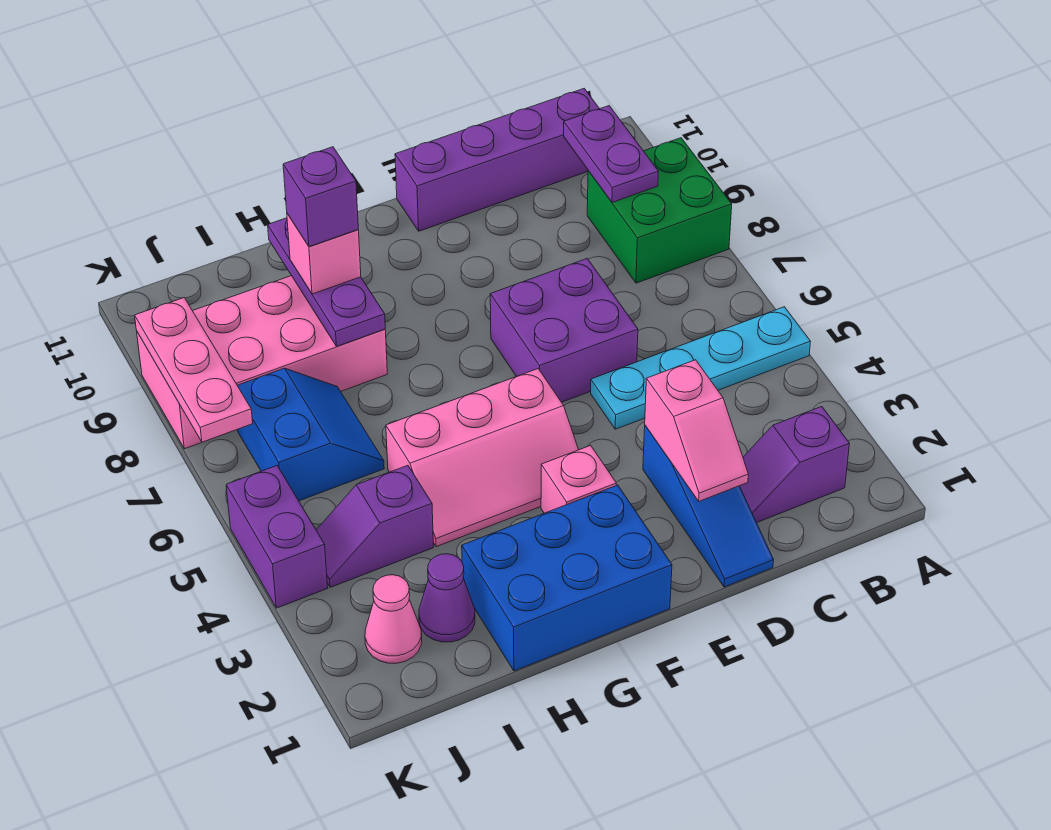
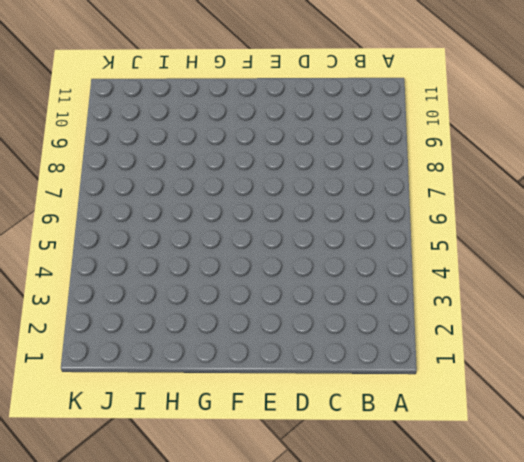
none -> cyan 1x4 plate [591,307,810,429]
none -> green 2x2 brick [587,138,732,283]
none -> purple 1x2 slope [740,406,849,523]

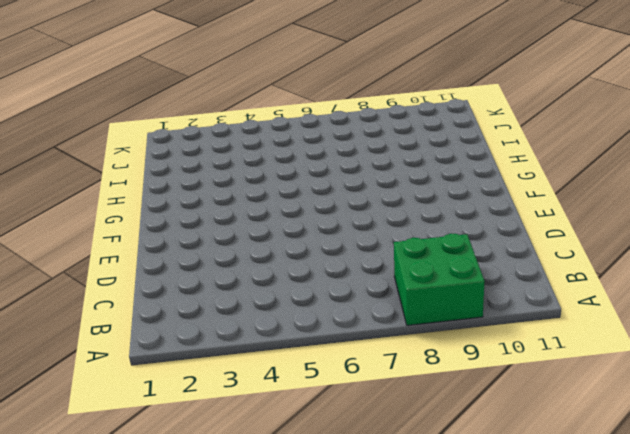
none -> cyan 1x4 plate [591,307,810,429]
none -> purple 1x2 slope [740,406,849,523]
none -> purple 1x4 brick [395,89,599,231]

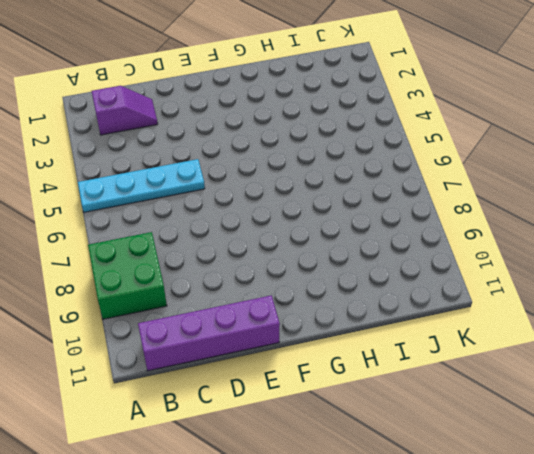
none -> blue 1x3 slope [643,426,773,587]
none -> purple 2x2 brick [490,259,638,402]
none -> blue 2x3 brick [462,485,672,671]

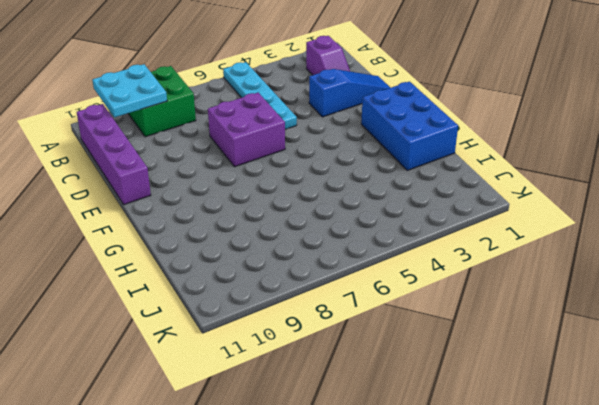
cyan 2x2 plate [92,64,167,117] -> purple 1x2 plate [564,106,658,203]
none -> pink 1x1 brick [541,445,616,513]
none -> pink 2x3 slope [386,369,578,547]
none -> pink 2x4 brick [137,276,387,449]

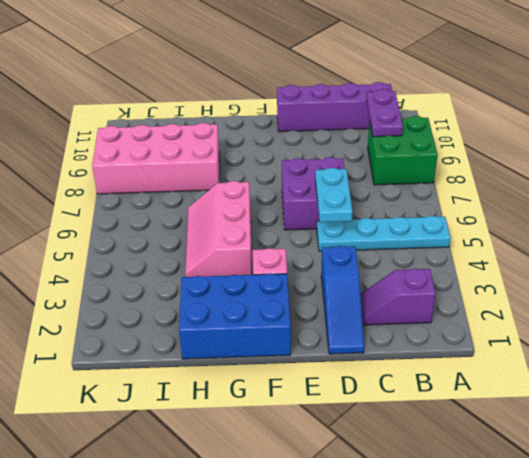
cyan 1x2 plate [315,168,353,222] -> none
pink 2x3 slope [185,181,252,277] -> pink 2x3 slope turned to [386,369,578,547]
none -> purple 1x1 cone [419,554,475,642]
none -> purple 1x2 slope [316,465,434,587]
none -> blue 2x2 slope [237,368,384,501]

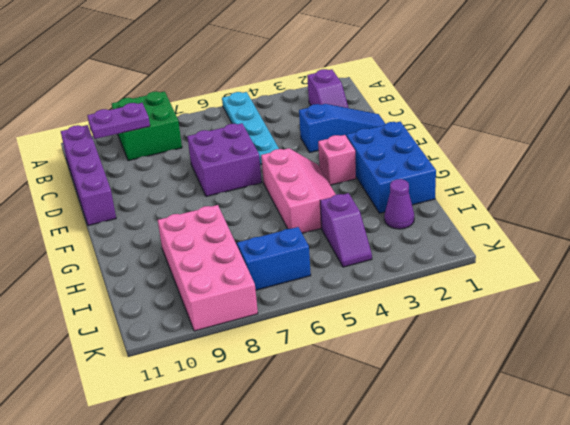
none -> pink 1x1 cone [365,575,422,663]
none -> purple 1x2 brick [226,466,328,608]
none -> pink 1x2 slope [645,360,748,501]

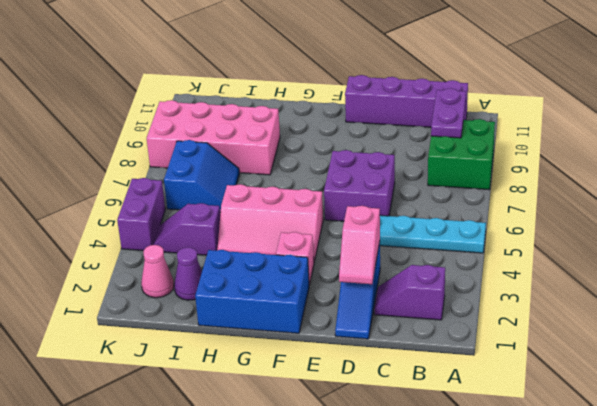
none -> purple 1x3 plate [268,218,385,346]
none -> pink 1x3 plate [135,298,253,442]
none -> pink 1x1 brick [287,214,361,294]

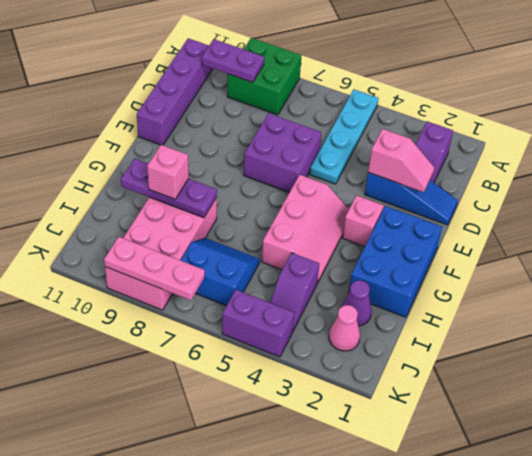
none -> purple 1x1 brick [283,147,358,247]

